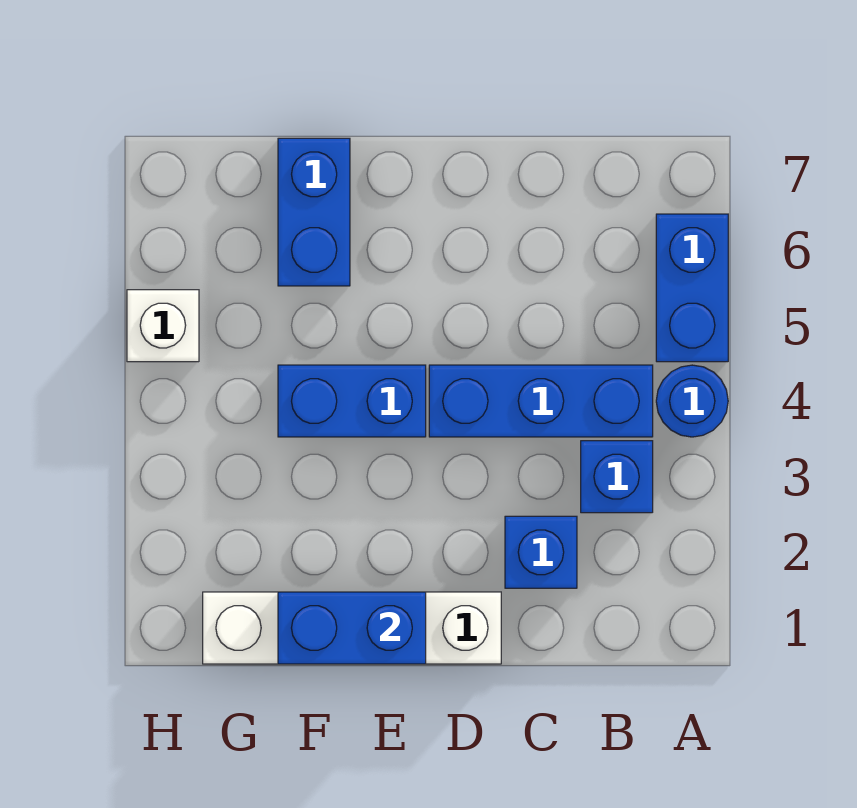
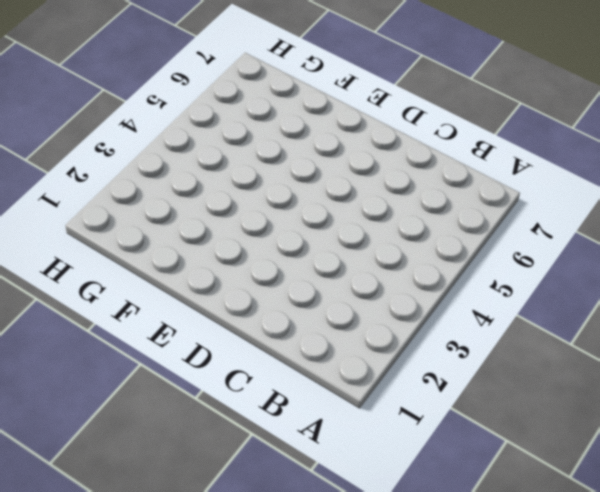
none -> blue 1x1 round brick [656,365,728,437]
none -> blue 1x2 brick [656,214,728,362]

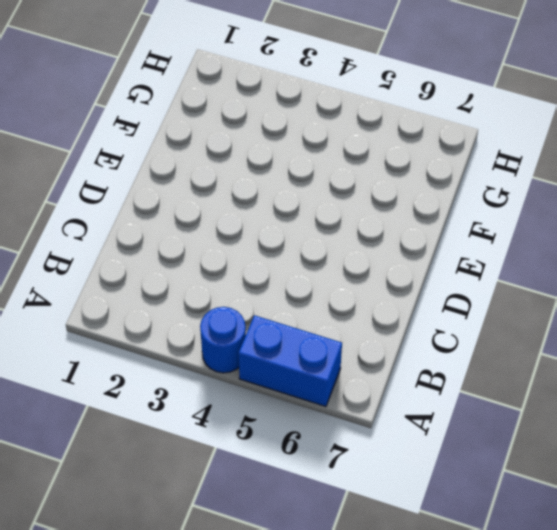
none -> blue 1x1 brick [581,441,653,513]
none -> blue 1x3 brick [429,365,653,437]

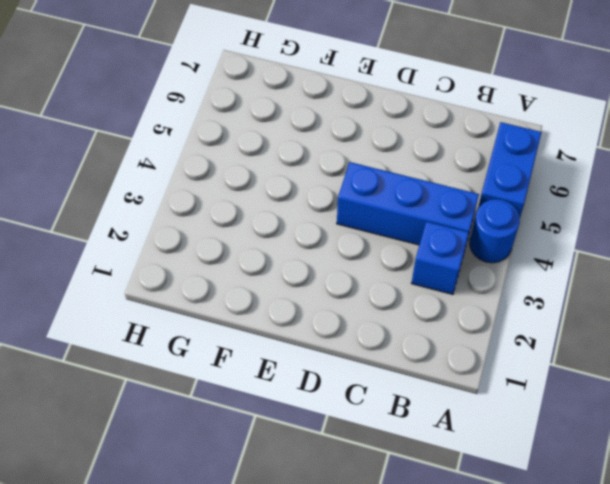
none -> blue 1x1 brick [505,516,577,588]
none -> white 1x4 brick [203,592,501,664]

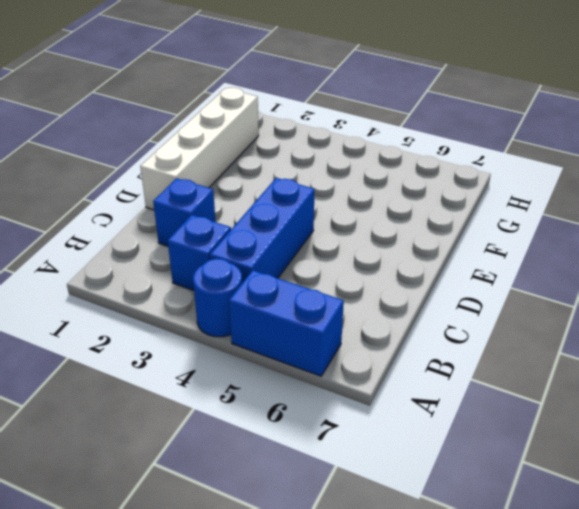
none -> blue 1x2 brick [278,365,426,437]
none -> blue 1x2 brick [278,138,350,286]

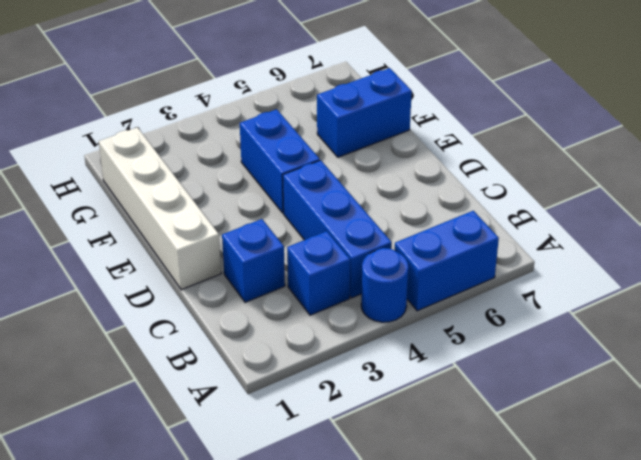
none -> white 1x1 brick [127,290,199,362]
none -> blue 1x2 brick [278,592,426,664]

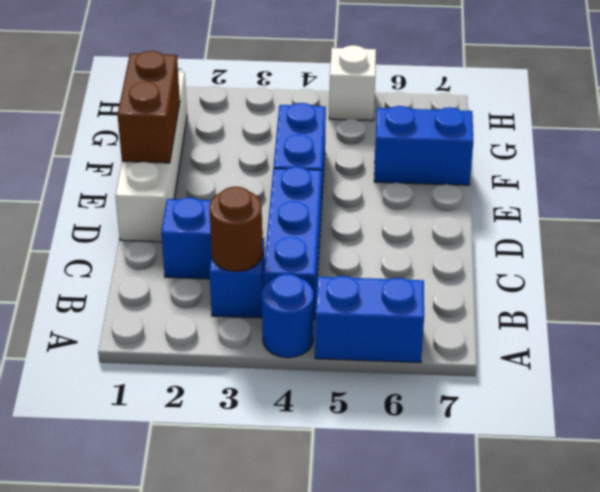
brown 1x1 round brick [209,187,263,271] -> none
brown 1x2 brick [118,51,180,163] -> blue 1x2 brick [278,592,426,664]

